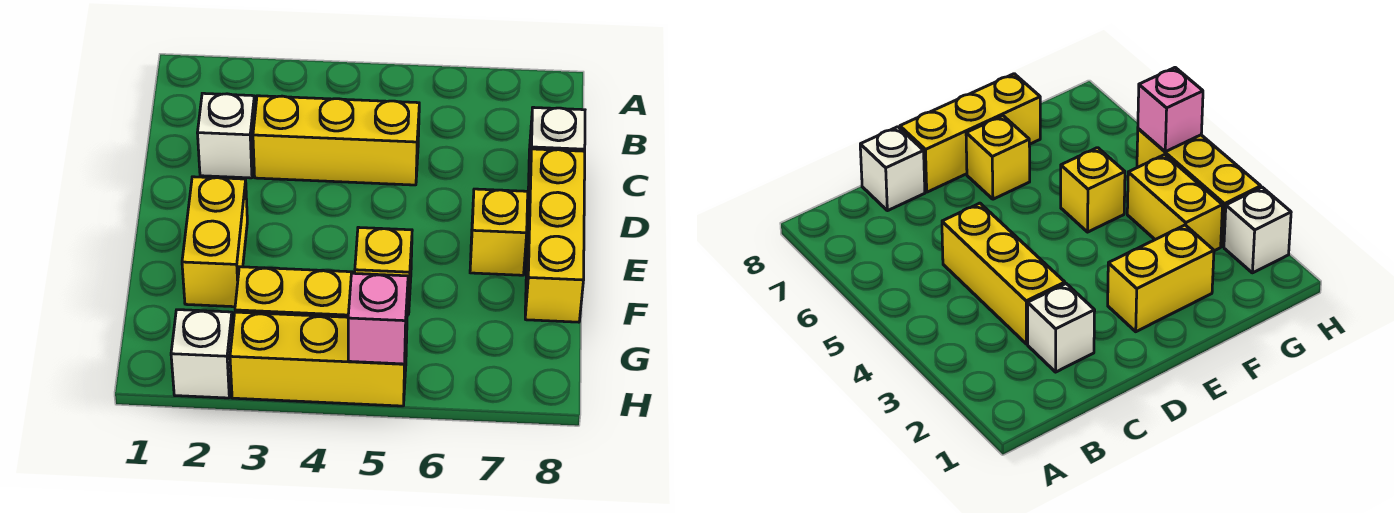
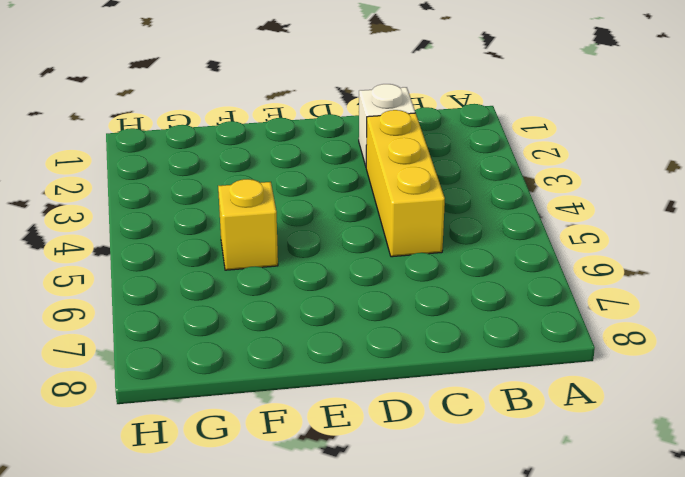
none -> white 1x1 brick [528,107,585,190]
none -> yellow 1x3 brick [525,149,585,322]

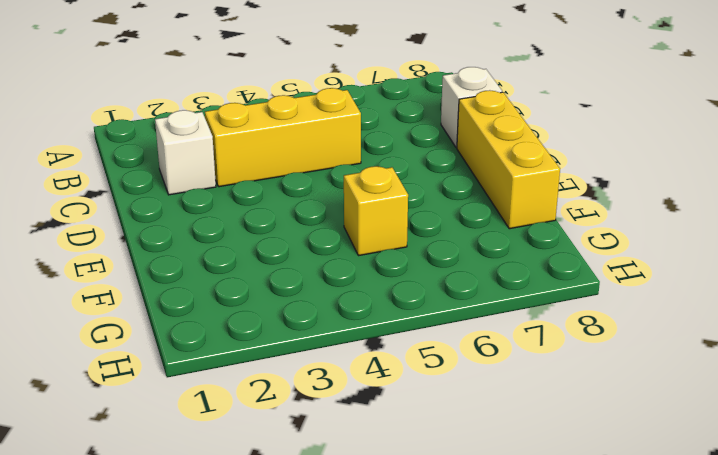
none -> yellow 1x2 brick [182,177,247,307]
none -> yellow 1x1 brick [470,189,528,275]

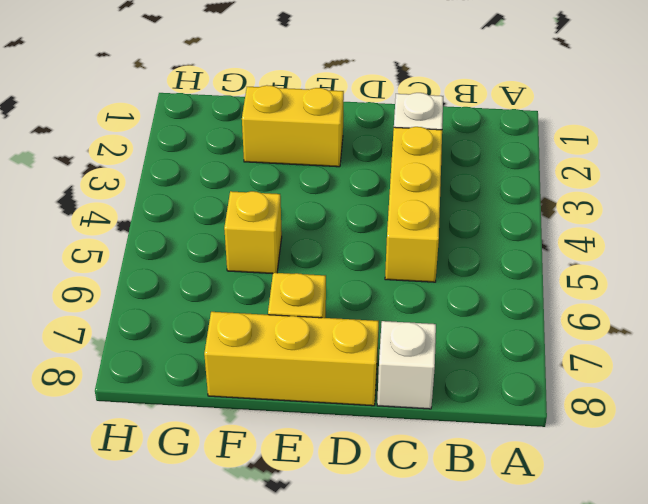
none -> yellow 1x2 brick [235,267,352,317]
none -> white 1x1 brick [171,310,233,398]

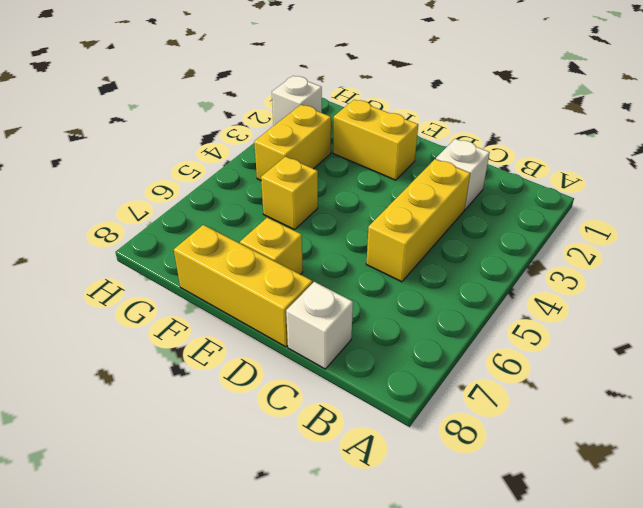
none -> yellow 1x3 brick [230,312,407,406]
none -> pink 1x1 brick [348,273,408,364]

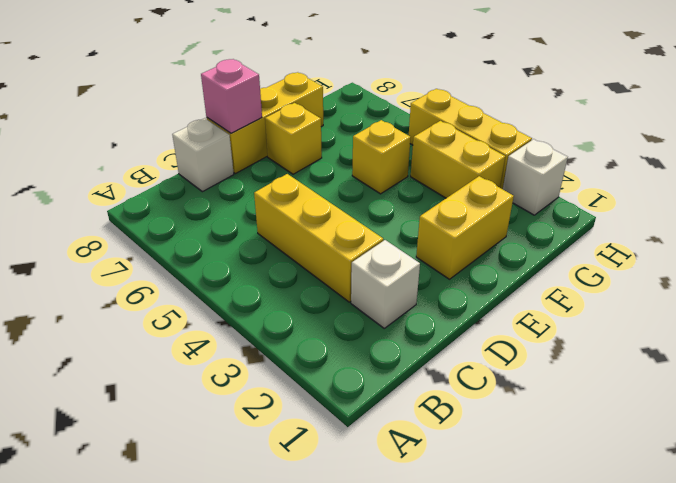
pink 1x1 brick [201,59,262,133] -> pink 1x1 brick moved to [348,273,408,364]

